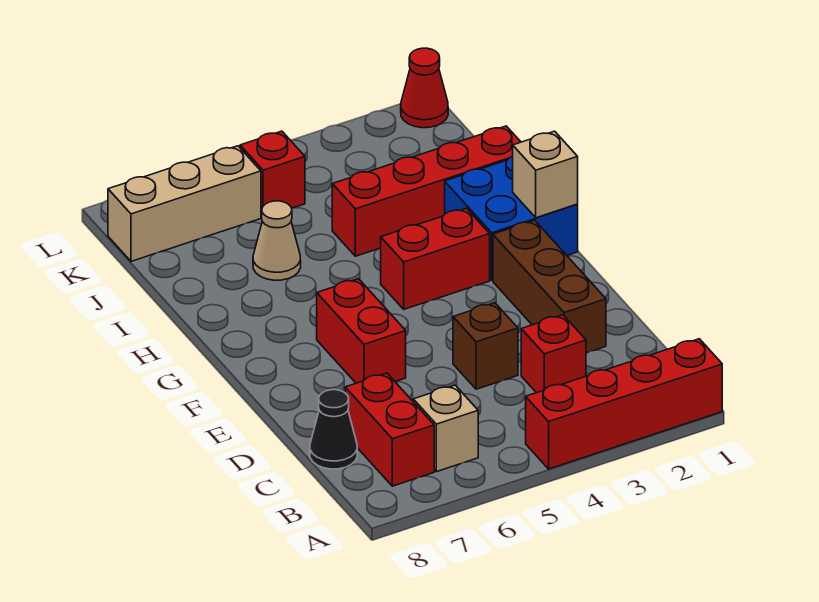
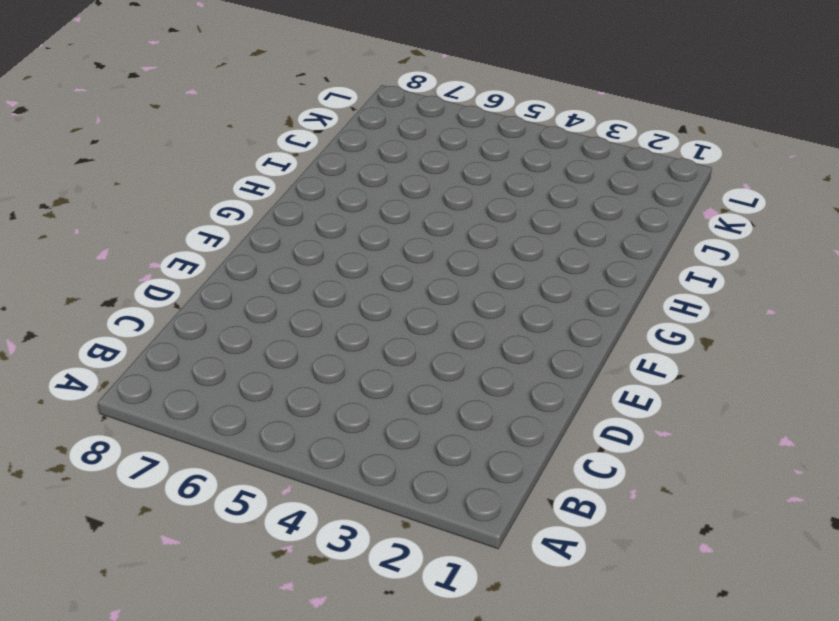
none -> red 1x4 brick [526,339,722,469]
none -> tan 1x1 brick [413,385,478,472]
none -> red 1x2 brick [345,373,434,486]

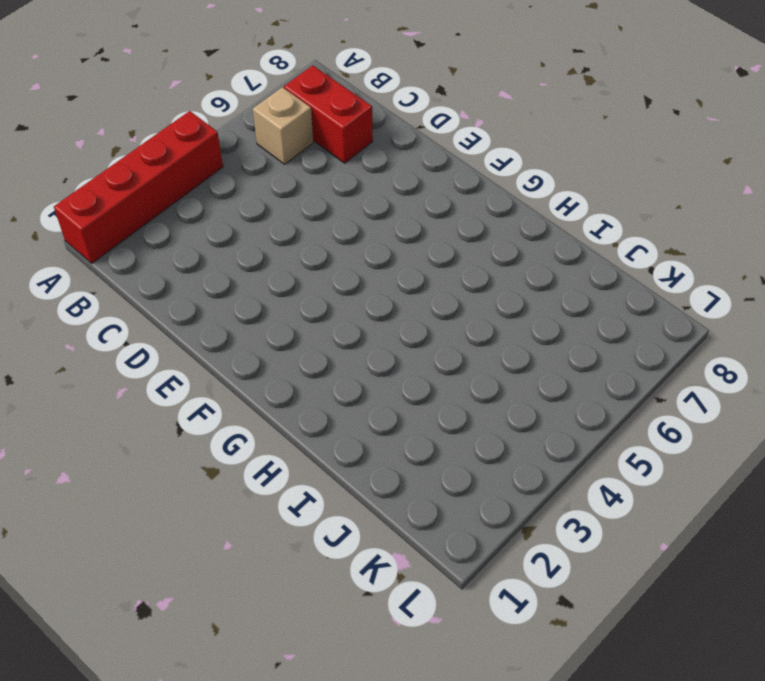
none -> red 1x1 brick [521,315,586,393]
none -> black 1x1 cone [310,390,357,469]
none -> brown 1x3 brick [493,220,606,353]

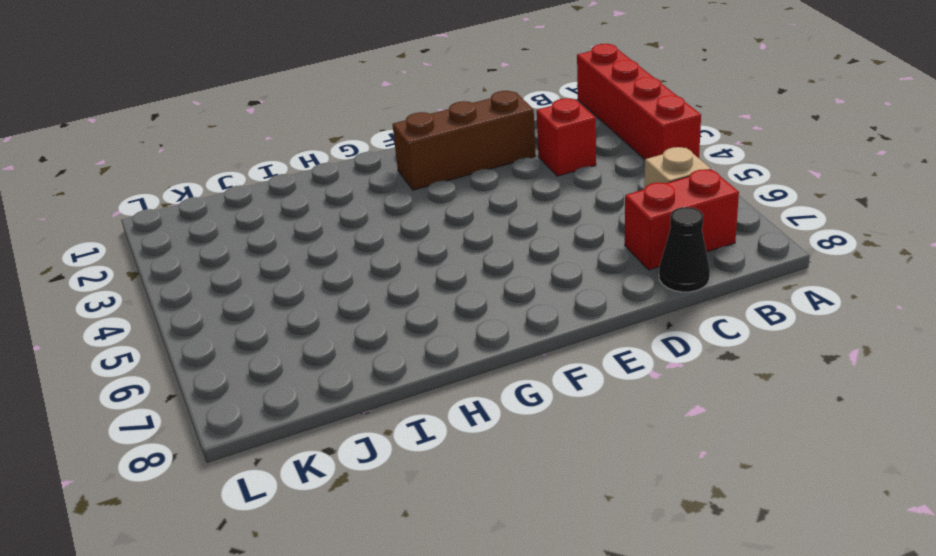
none -> brown 1x1 brick [453,303,518,389]
none -> red 1x2 brick [317,279,406,383]
none -> blue 2x2 brick [445,156,578,280]

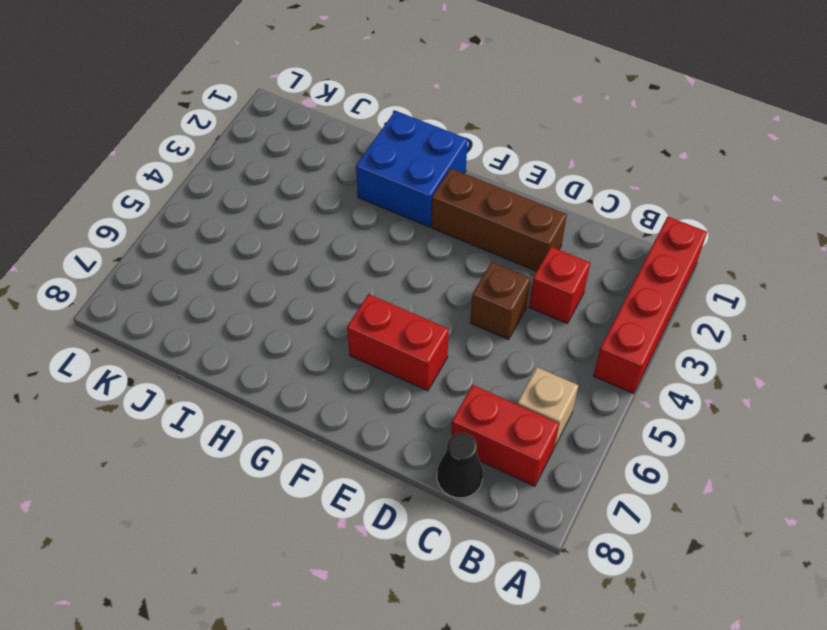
none -> red 1x2 brick [381,208,490,309]
none -> red 1x4 brick [332,126,520,256]
none -> tan 1x1 cone [253,201,301,280]

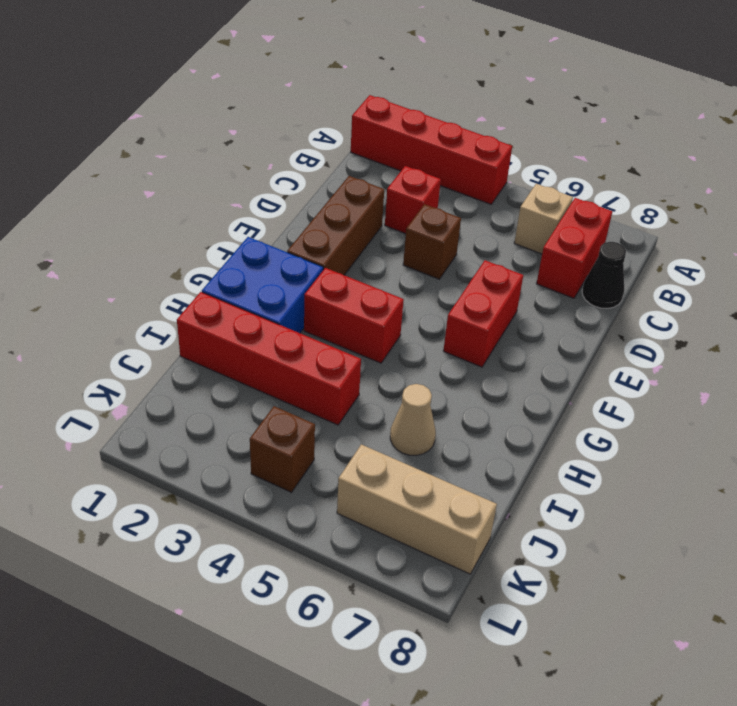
brown 1x1 brick [250,406,315,492] -> none
none -> red 1x1 brick [240,131,305,216]
none -> red 1x1 cone [401,48,448,128]
none -> tan 1x1 brick [513,131,578,218]

